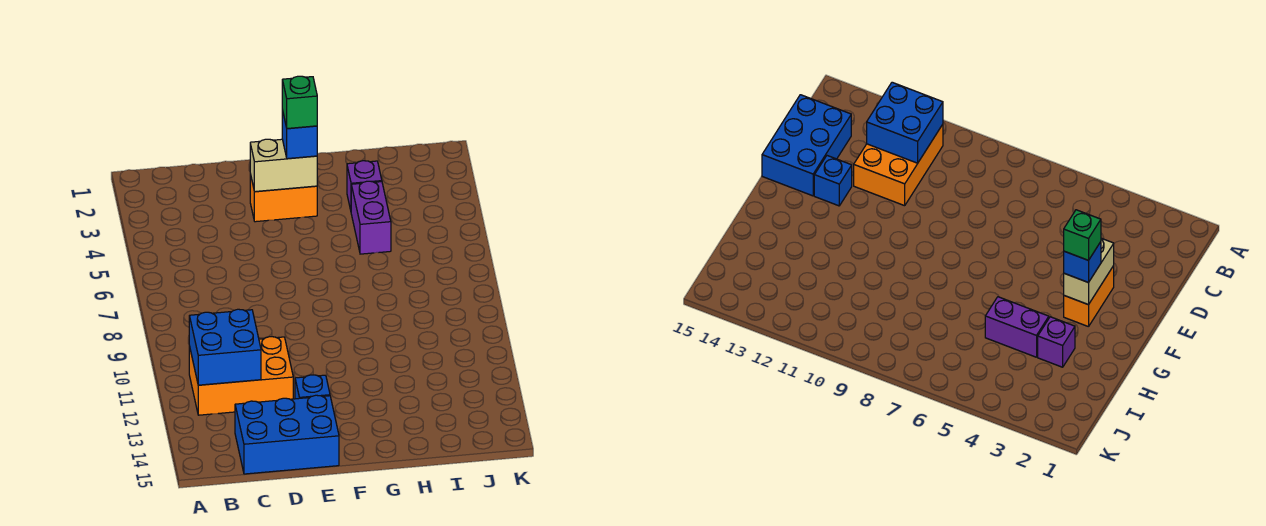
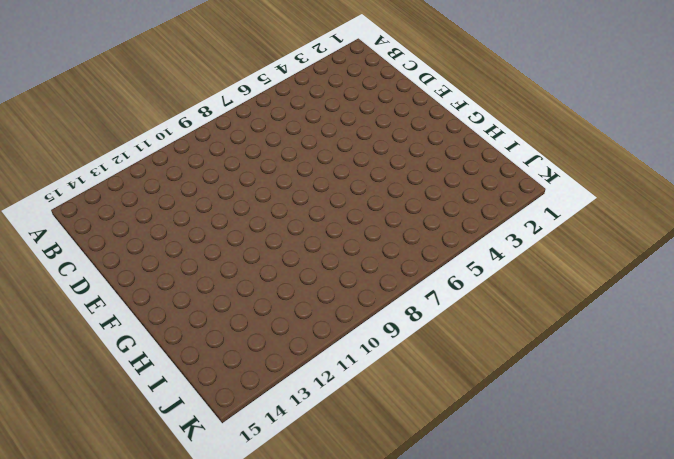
none -> orange 2x3 brick [189,337,293,415]
none -> blue 2x3 brick [235,395,339,474]

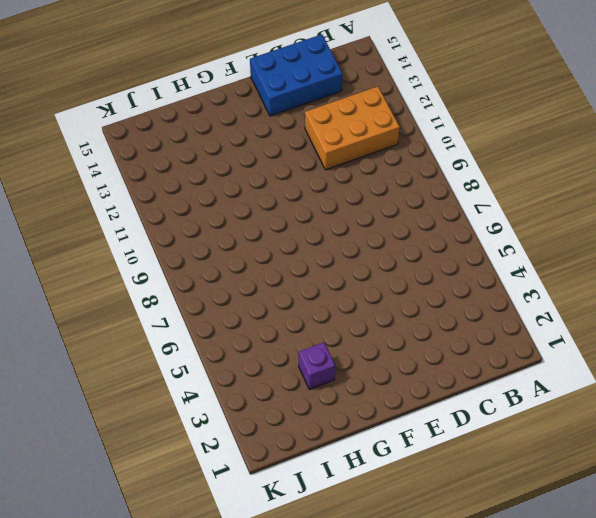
none -> orange 1x2 brick [250,174,317,222]
none -> blue 1x1 brick [295,375,330,399]

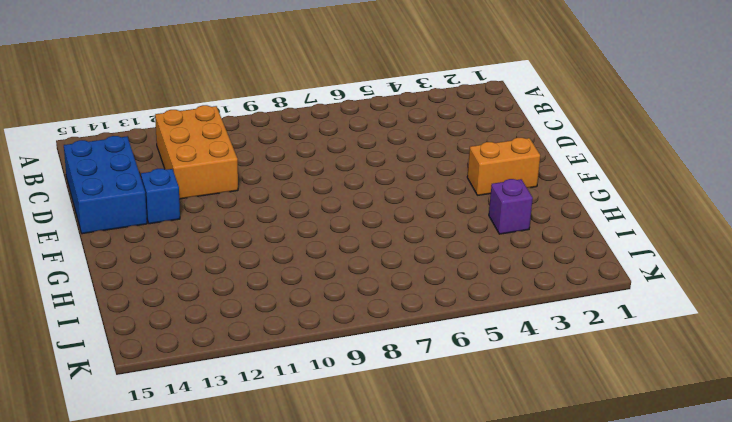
orange 1x2 brick [467,138,540,195] -> orange 1x2 brick turned to [250,174,317,222]
none -> purple 1x2 brick [351,181,391,254]
none -> blue 2x2 brick [189,309,261,385]

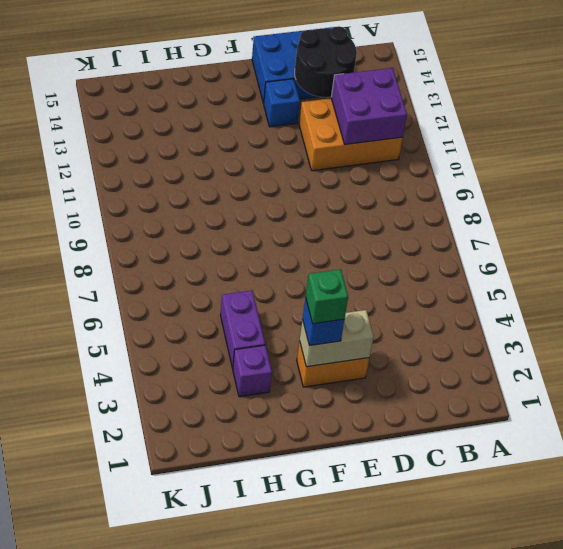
purple 2x2 brick [331,68,407,145] -> blue 2x2 brick [189,309,261,385]
black 2x2 round brick [295,27,357,97] -> none

